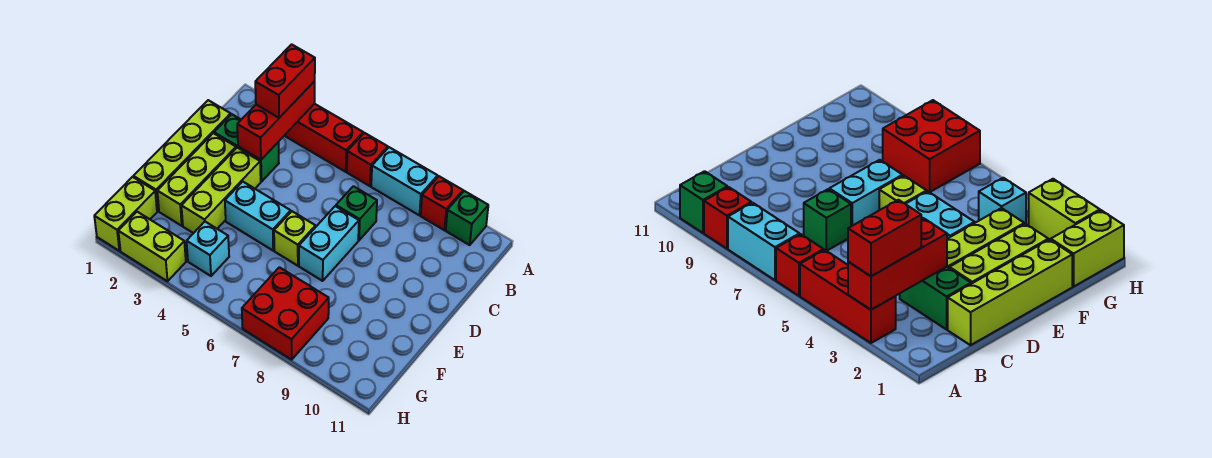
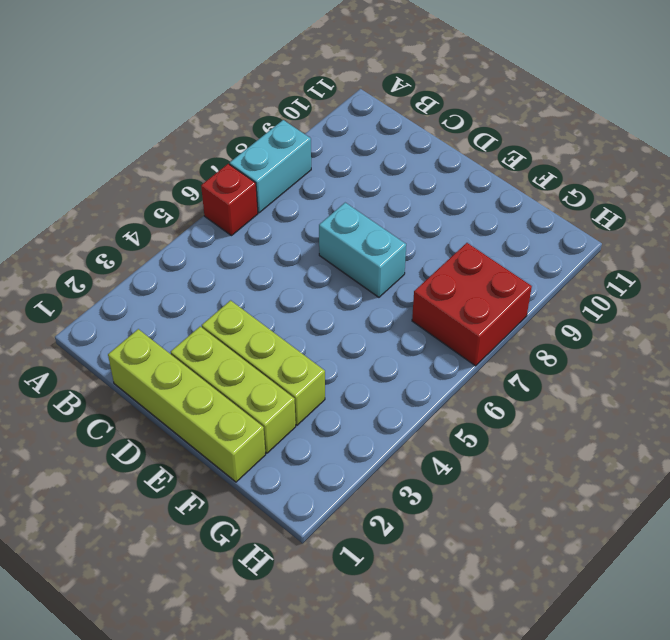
none -> red 1x3 brick [284,104,363,172]
none -> red 1x1 brick [421,176,463,230]
none -> green 1x1 brick [446,191,488,245]

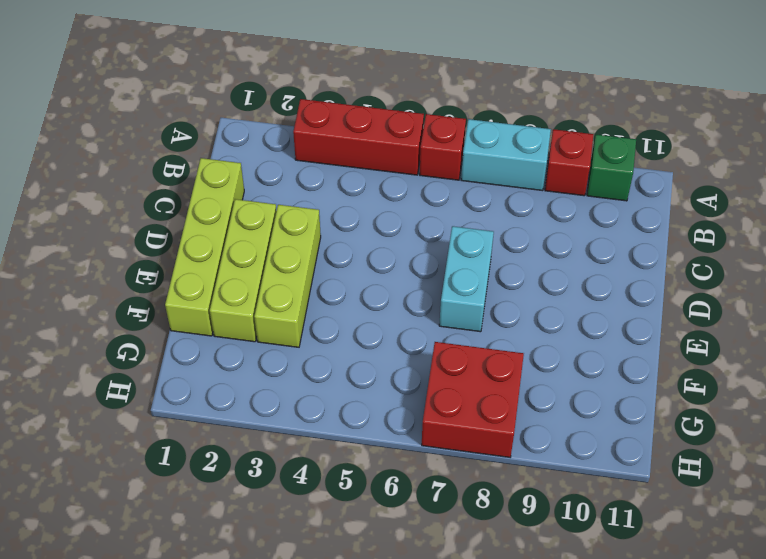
none -> green 1x2 brick [214,114,279,182]
none -> green 1x1 brick [336,186,377,240]
none -> cyan 1x2 brick [225,182,291,250]

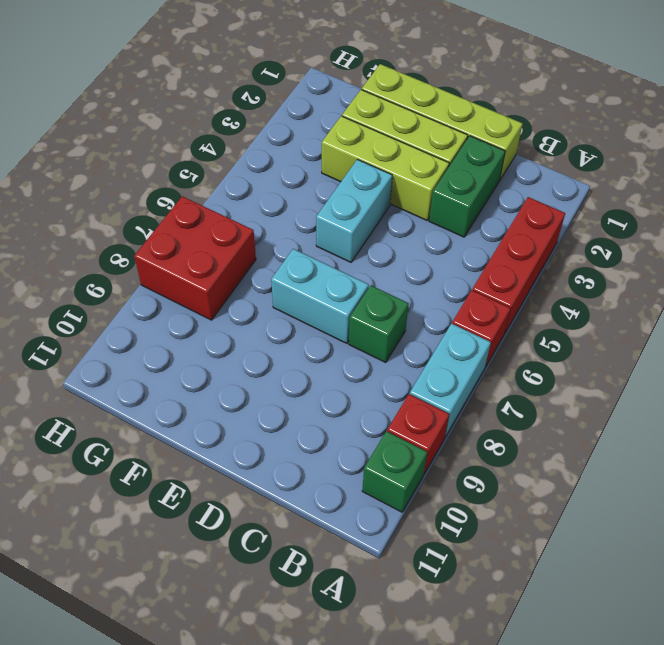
none -> lime 1x1 brick [274,211,316,266]
none -> lime 1x2 brick [94,177,157,251]
none -> cyan 1x1 brick [187,222,229,276]

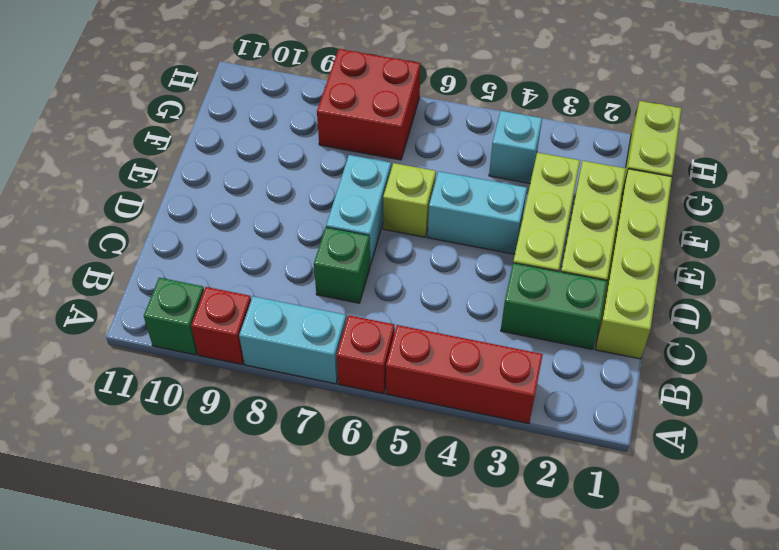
none -> lime 1x2 brick [118,212,186,281]
none -> red 1x3 brick [237,81,315,160]
none -> red 1x2 brick [255,44,315,118]

